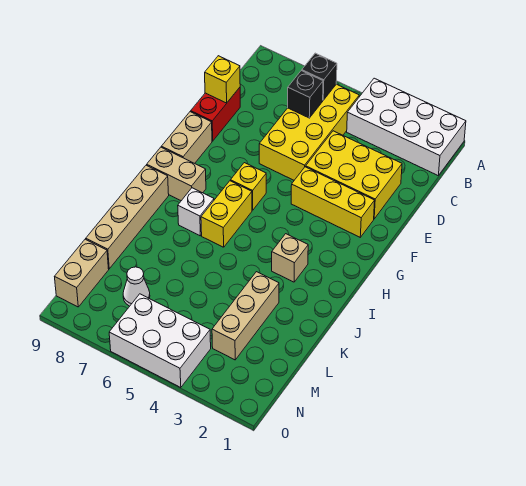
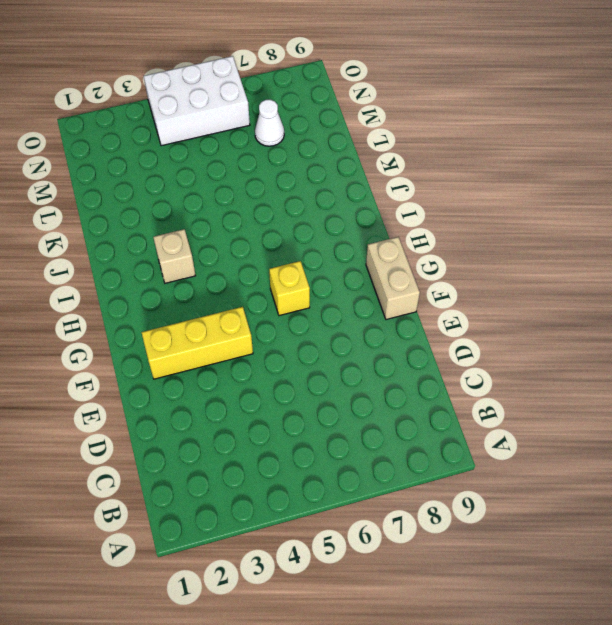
none -> white 2x4 brick [347,78,466,175]
none -> yellow 2x4 brick [259,84,359,180]
none -> yellow 2x3 brick [306,131,402,219]

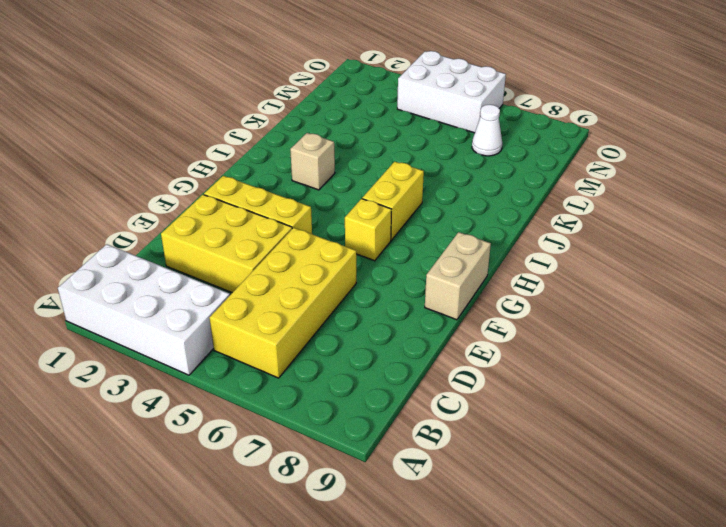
none -> red 1x2 brick [191,88,240,141]
none -> tan 1x2 brick [147,147,206,201]
none -> white 1x1 brick [178,188,214,236]

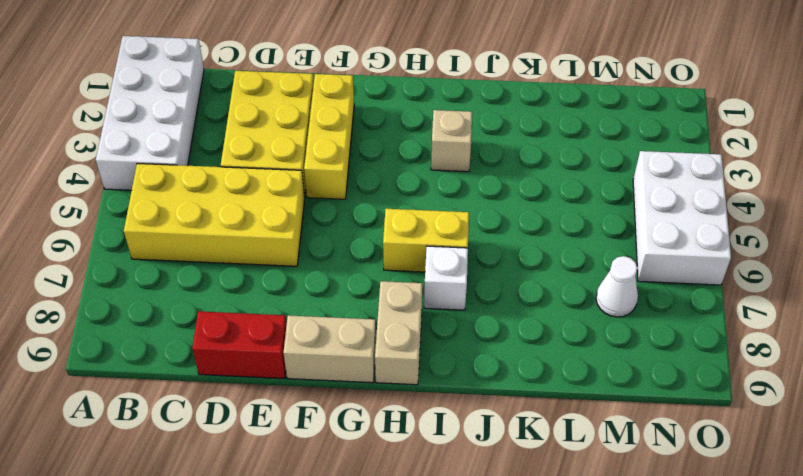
none -> yellow 1x1 brick [230,163,266,210]
none -> tan 1x4 brick [86,165,169,269]
none -> tan 1x3 brick [212,272,279,360]

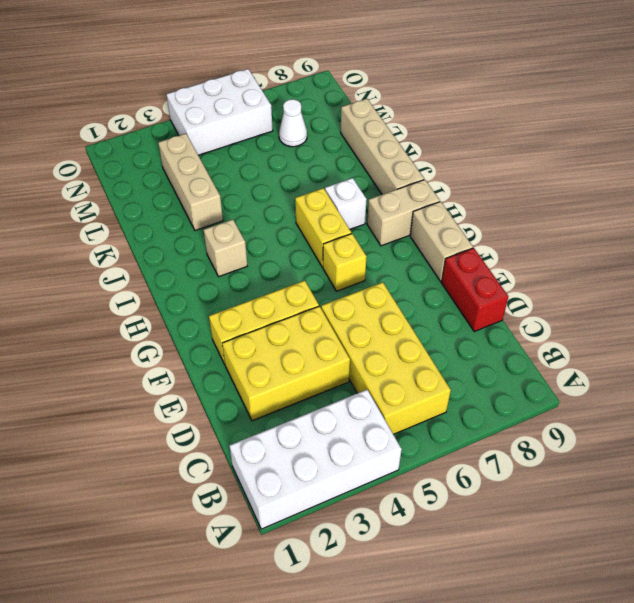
none -> tan 1x2 brick [55,239,109,307]
none -> black 1x1 brick [302,53,337,100]
none -> black 1x1 brick [288,71,323,118]

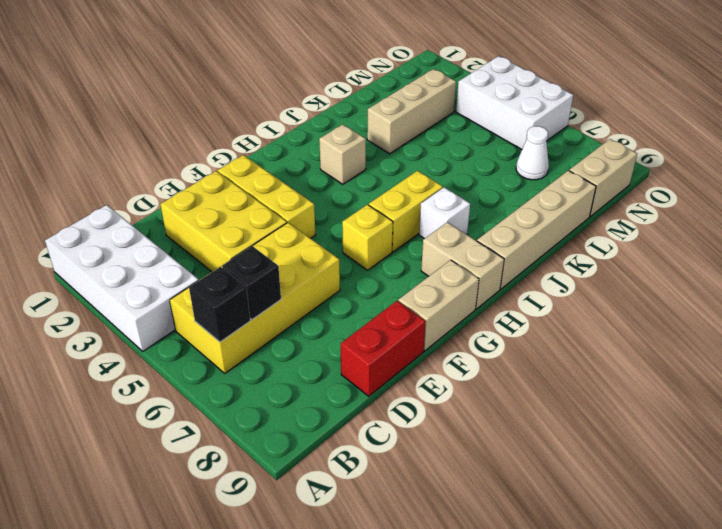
none -> yellow 1x1 brick [205,56,240,103]

